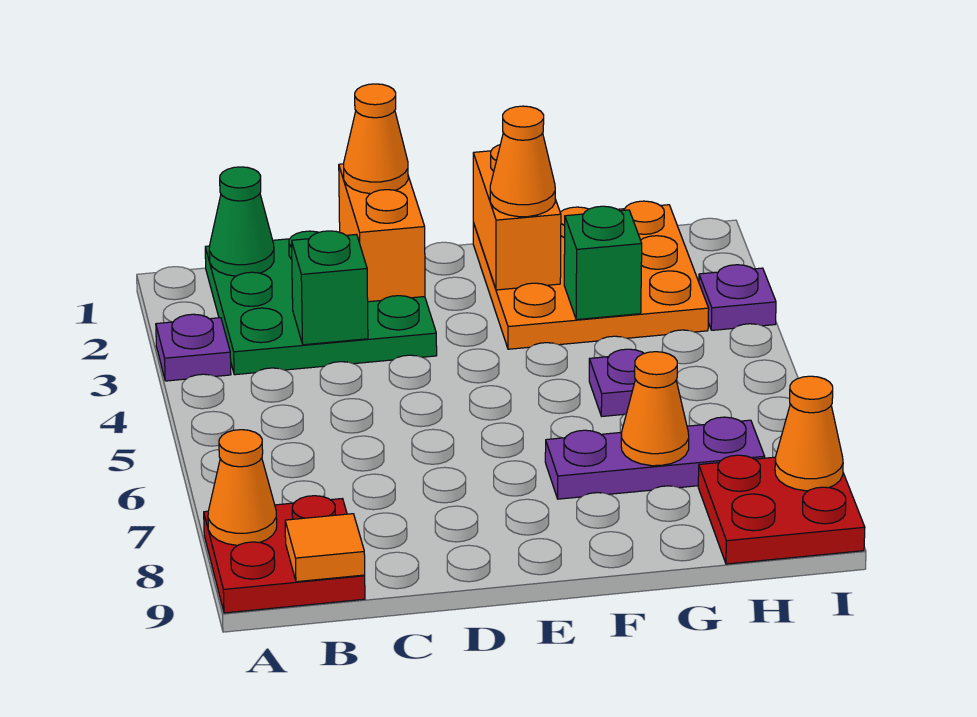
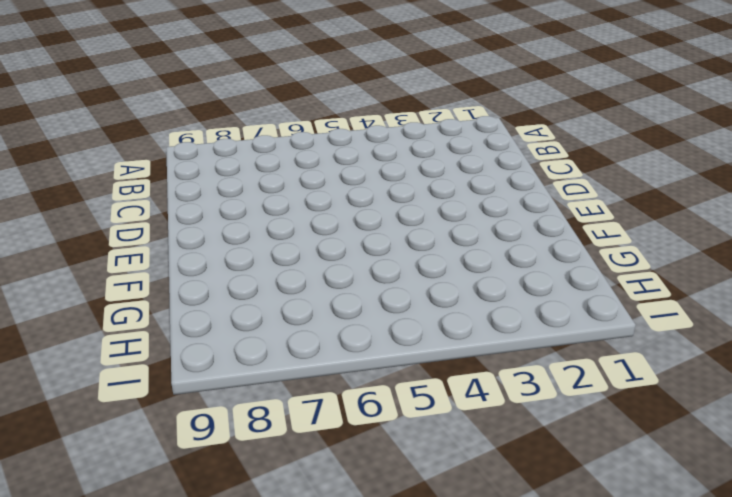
none -> purple 1x1 plate [156,314,231,381]
none -> red 2x2 plate [204,496,365,613]
none -> green 3x3 plate [205,231,437,375]

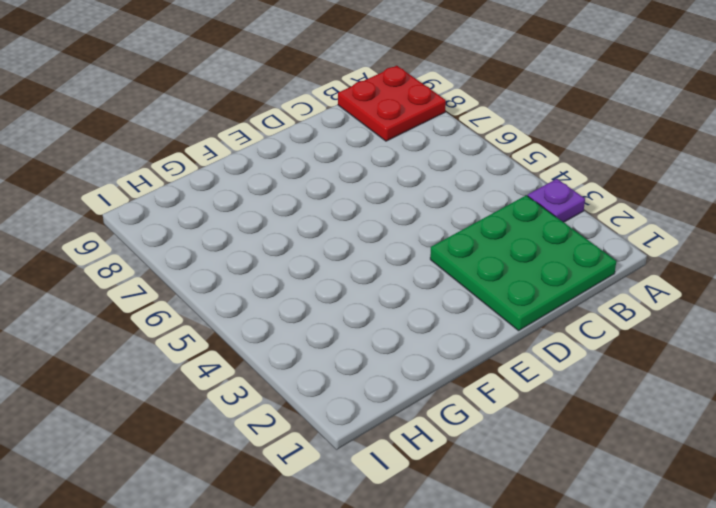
none -> orange 3x3 plate [473,201,709,349]
none -> purple 1x3 plate [545,417,765,499]
none -> purple 1x1 plate [589,349,644,416]

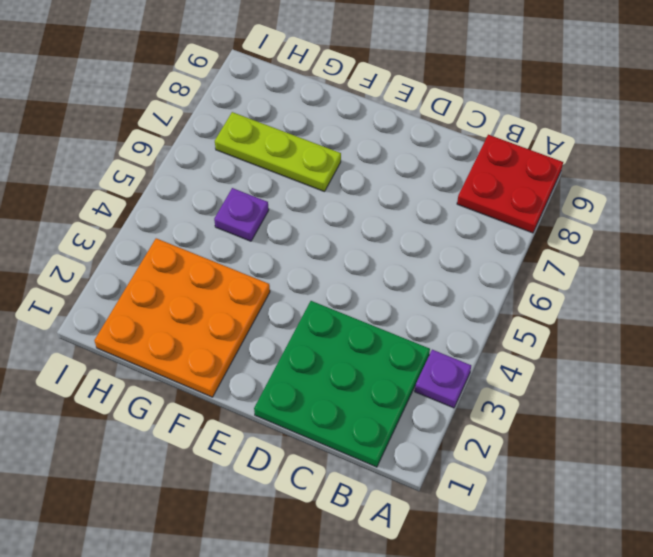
lime 1x3 plate [215,112,341,192] -> purple 1x3 plate [545,417,765,499]
none -> red 2x2 plate [698,455,865,564]
none -> purple 1x1 plate [699,265,776,330]
none -> orange 1x1 cone [208,430,277,545]

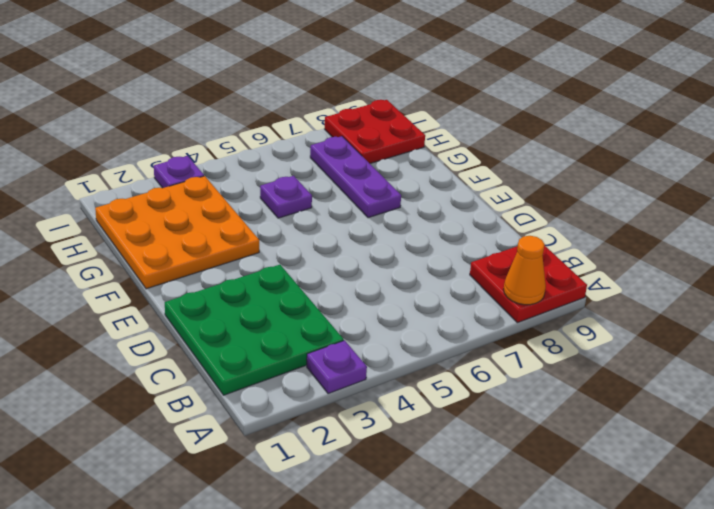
none -> green 1x1 cone [209,167,274,276]
none -> orange 1x1 tile [285,514,365,582]
none -> green 1x1 brick [292,231,368,345]

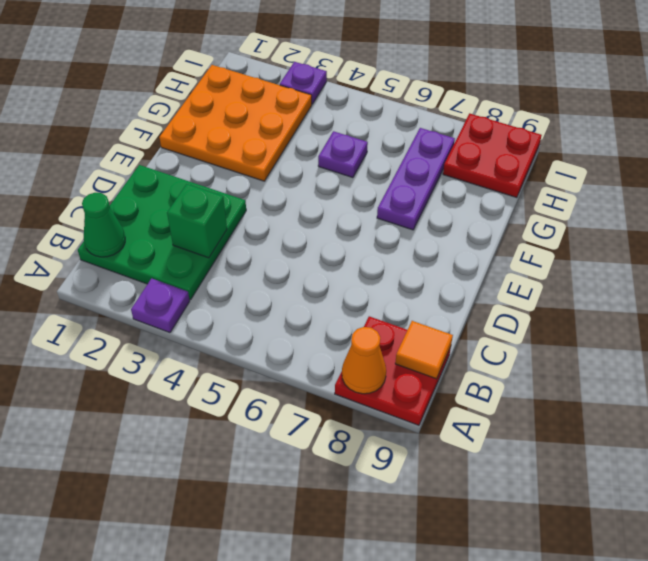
none -> orange 1x2 brick [339,164,425,302]
none -> orange 1x2 brick [473,145,561,290]
none -> green 1x1 brick [564,206,642,320]

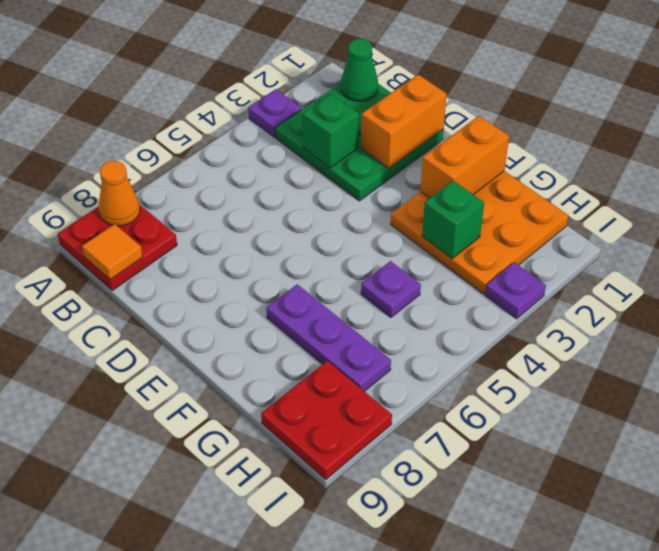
none -> orange 1x1 cone [621,352,689,466]
none -> orange 1x1 cone [775,376,843,491]
none -> orange 1x1 cone [344,84,408,194]

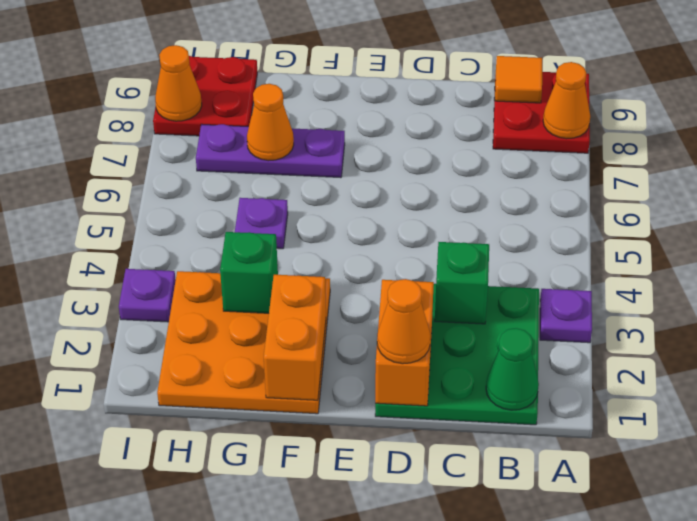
none -> orange 1x1 cone [490,106,555,217]

